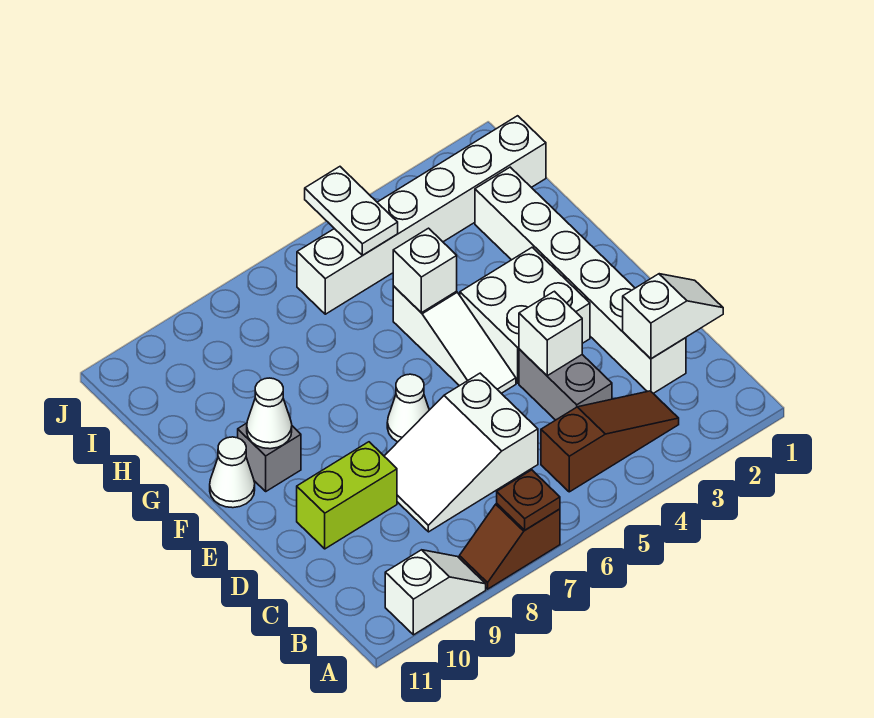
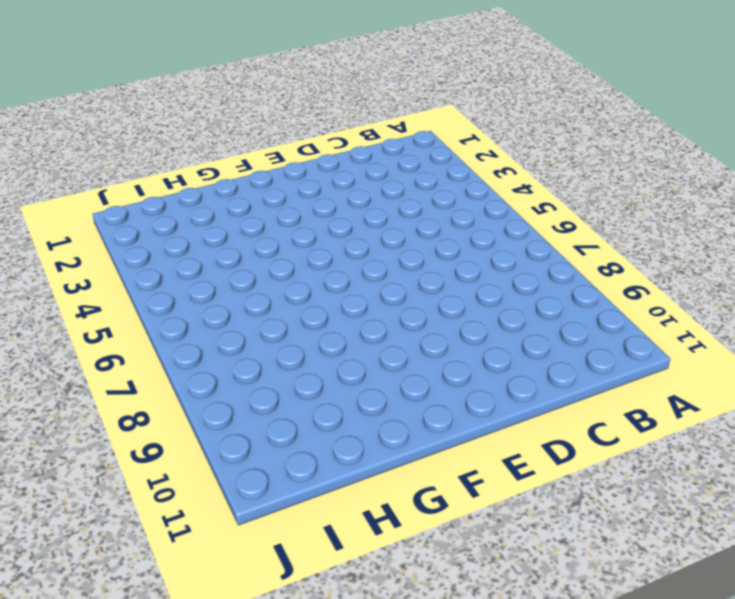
none -> brown 1x2 slope [459,504,560,589]
none -> white 1x2 slope [385,550,486,635]
none -> brown 1x3 slope [541,391,679,492]

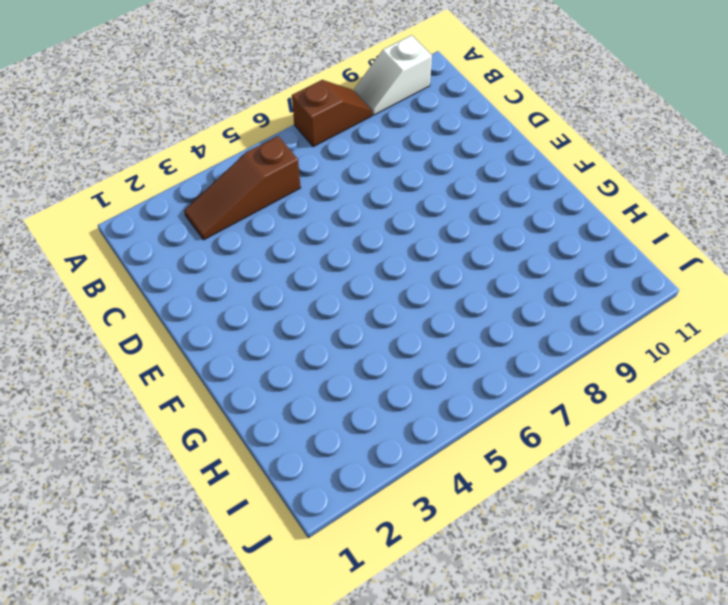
none -> white 1x6 brick [475,167,686,393]
none -> grey 1x2 brick [519,349,612,420]
none -> white 2x3 slope [384,373,538,532]

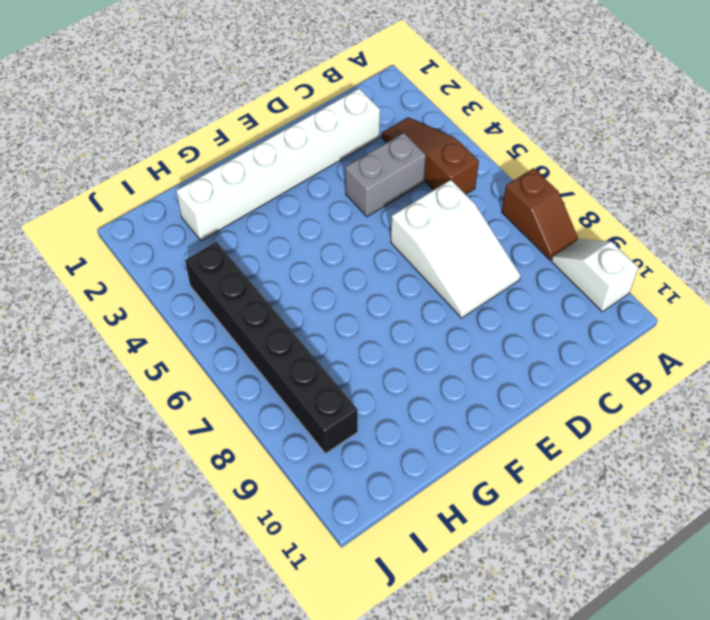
black 1x6 brick [185,242,358,454] -> white 1x6 brick [297,116,546,314]
none -> lime 1x2 brick [297,442,397,549]
none -> white 2x2 brick [460,247,590,383]
none -> white 1x3 slope [393,286,516,393]

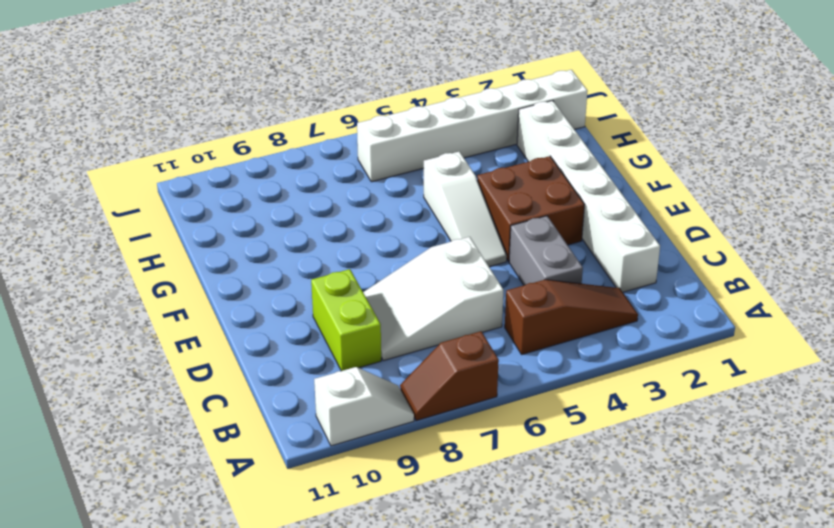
lime 1x2 brick [311,269,381,371] -> lime 1x2 brick turned to [297,442,397,549]
brown 2x2 brick [477,156,584,261] -> white 2x2 brick [460,247,590,383]
none -> white 1x1 cone [387,374,429,442]
none -> grey 1x1 brick [238,423,301,491]
none -> white 1x1 cone [210,437,255,508]

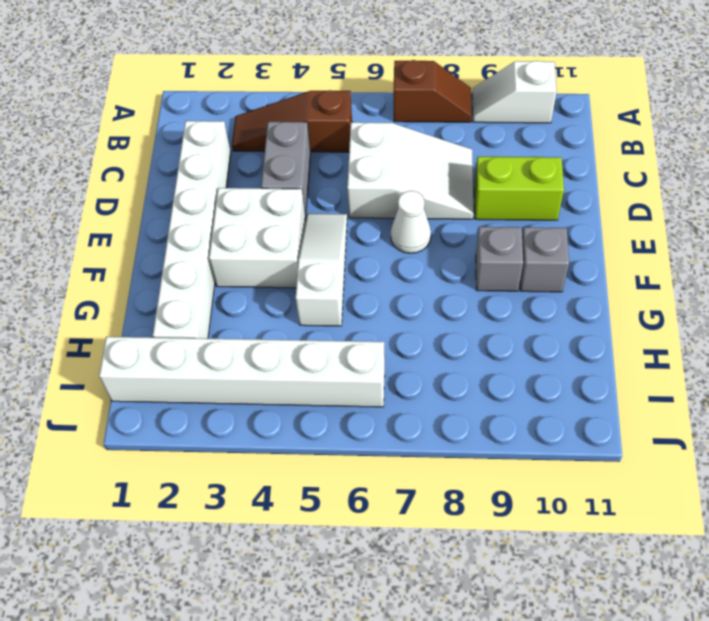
grey 1x1 brick [476,227,523,291] -> none
none -> white 1x1 cone [210,437,255,508]
none -> brown 1x1 plate [497,470,560,530]
none -> white 1x2 slope [623,274,723,359]

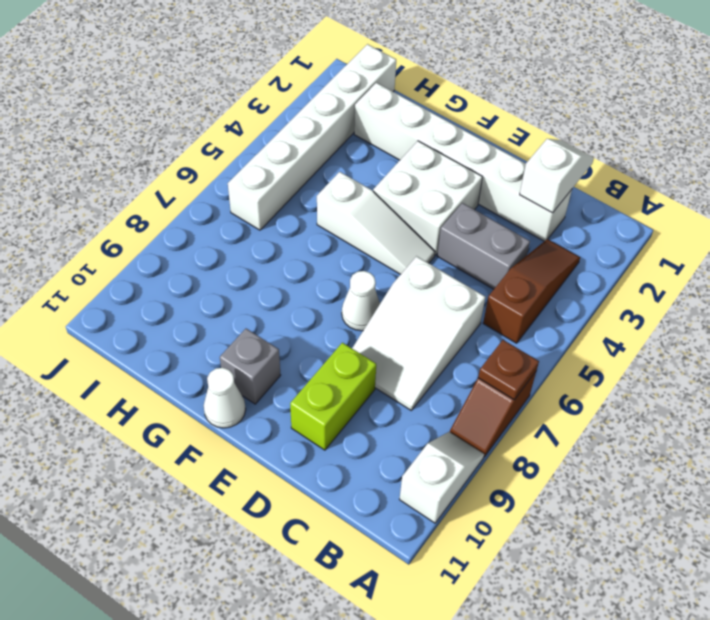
none -> white 1x1 brick [519,291,582,376]
none -> white 1x1 cone [247,378,292,449]
none -> white 1x1 brick [393,228,457,313]

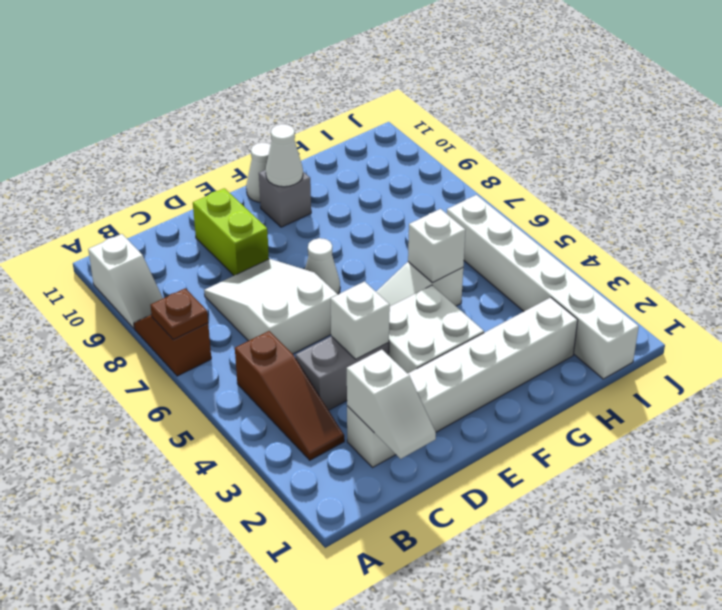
none -> white 1x2 plate [305,167,398,255]

